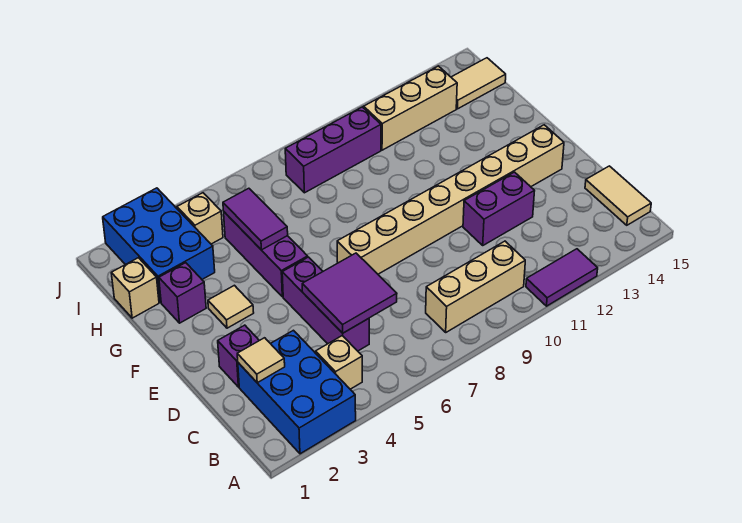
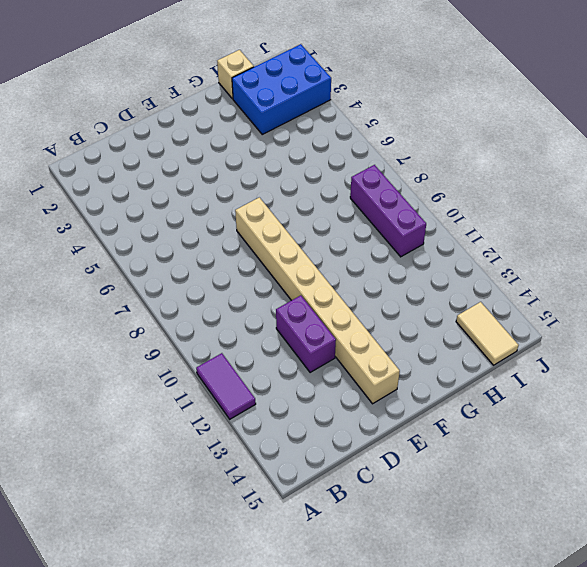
none -> blue 2x3 brick [238,330,356,454]
none -> tan 1x1 brick [316,336,362,389]
none -> tan 1x3 brick [426,241,525,332]

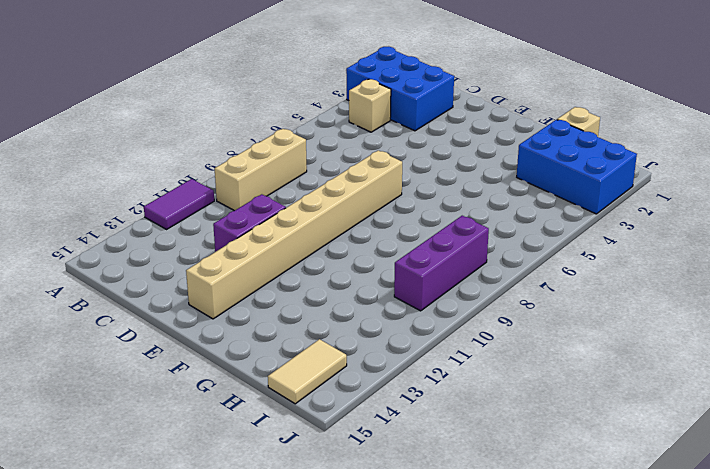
none -> tan 1x2 tile [585,166,651,225]
none -> purple 1x3 brick [282,257,369,351]
none -> purple 1x1 brick [218,325,259,387]

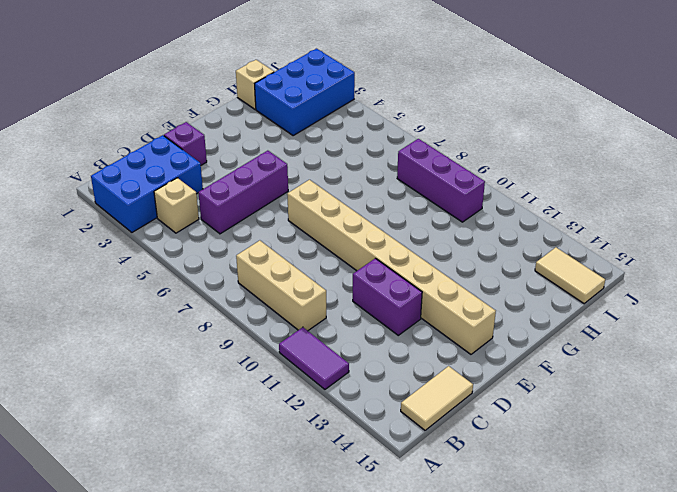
none -> tan 1x1 tile [208,285,254,328]
none -> purple 1x3 brick [224,212,308,297]
none -> purple 1x1 brick [159,263,206,323]

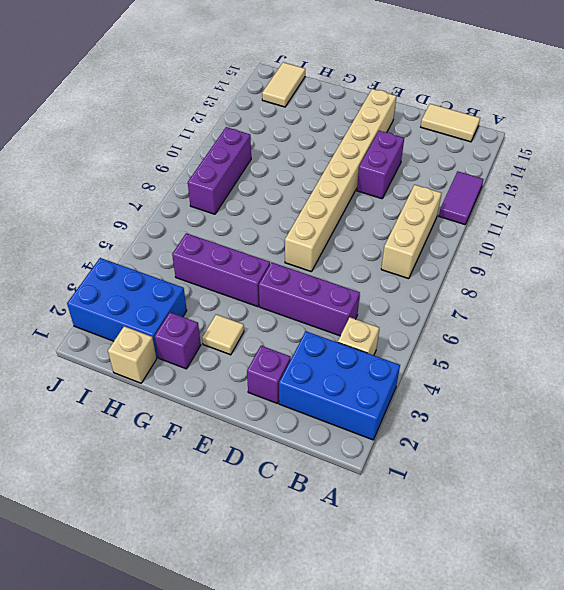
none -> tan 1x1 brick [177,193,223,244]
none -> tan 1x3 brick [364,66,457,150]
none -> tan 1x1 tile [237,338,285,383]

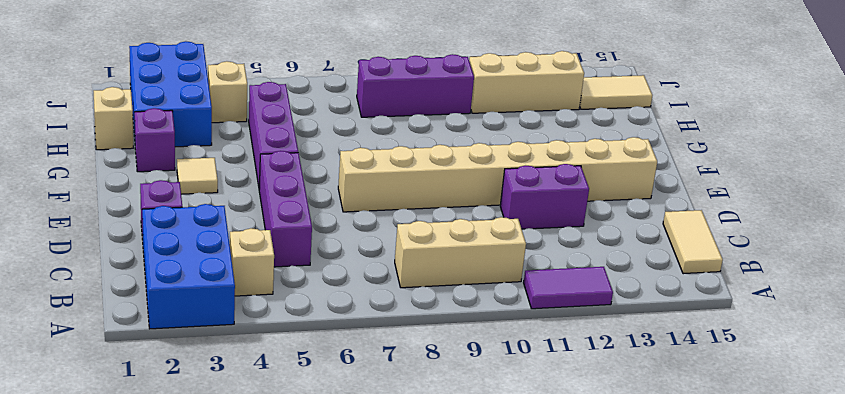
none -> tan 1x1 tile [237,338,285,383]
none -> purple 2x2 tile [302,253,397,333]
none -> purple 1x2 tile [223,188,288,250]

